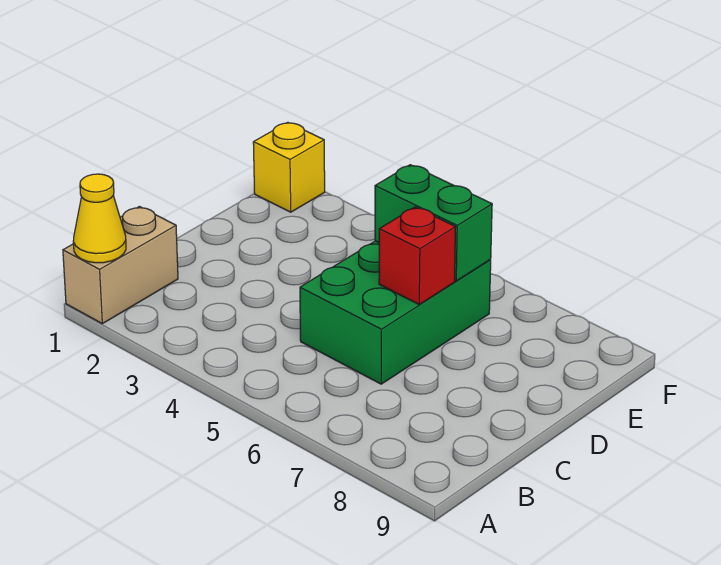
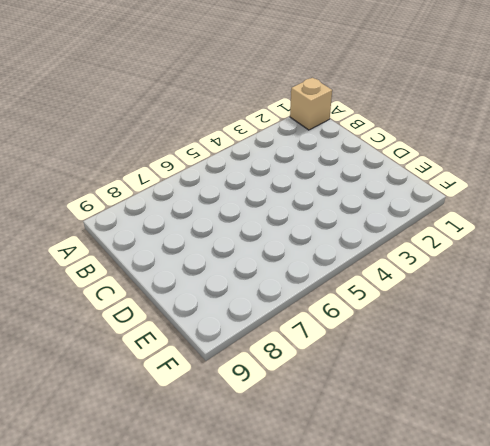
tan 1x1 brick [290,78,332,130] -> tan 1x2 brick [63,207,178,324]
none -> green 2x3 brick [300,241,491,384]
none -> yellow 1x1 brick [253,122,325,212]

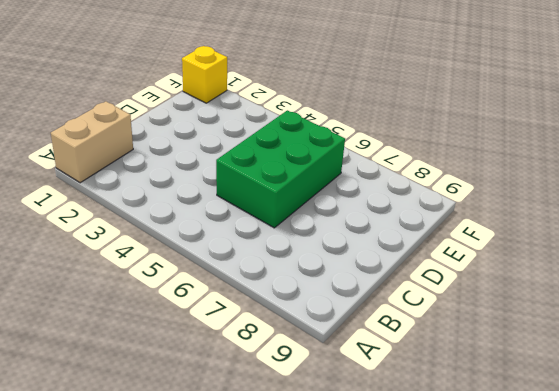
none -> yellow 1x1 cone [73,174,126,263]
none -> red 1x1 brick [379,207,456,304]

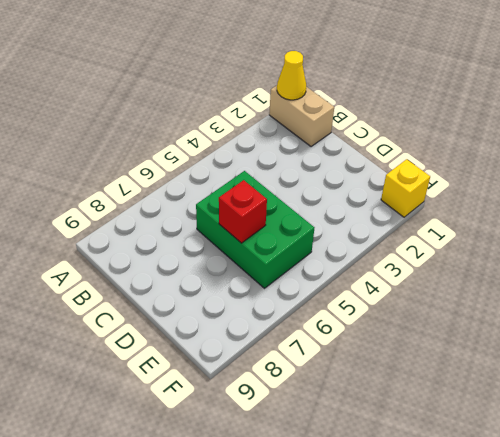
none -> green 1x2 brick [375,165,492,281]

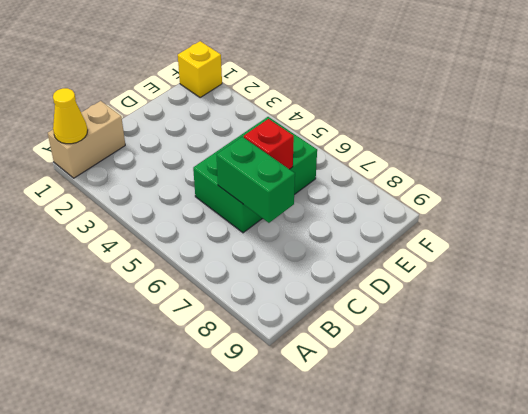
green 1x2 brick [216,137,295,223] -> green 1x2 brick moved to [375,165,492,281]

